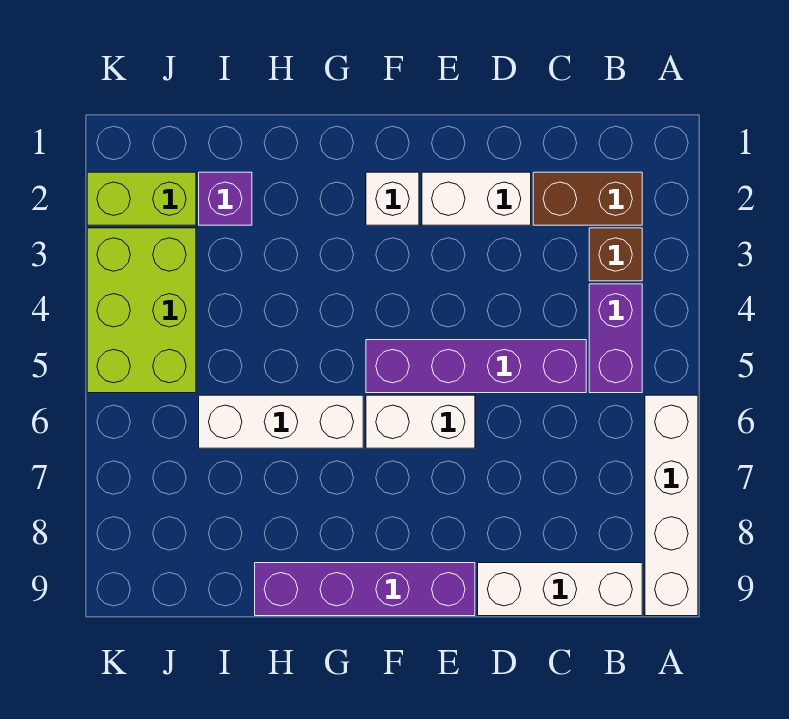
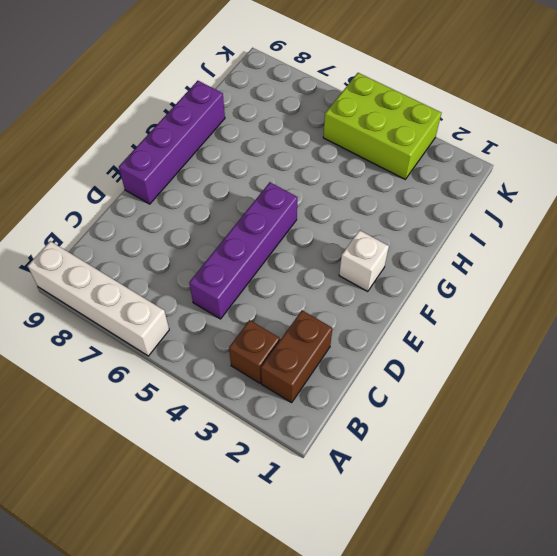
none -> purple 1x2 brick [589,284,642,393]
none -> white 1x3 brick [478,563,642,616]
none -> white 1x2 brick [422,172,531,225]

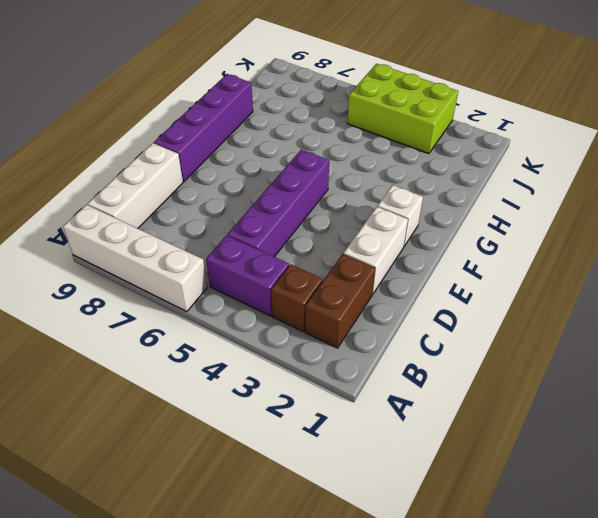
none -> white 1x2 brick [366,395,475,448]
none -> white 1x3 brick [199,395,363,448]
none -> purple 1x1 brick [199,172,252,225]

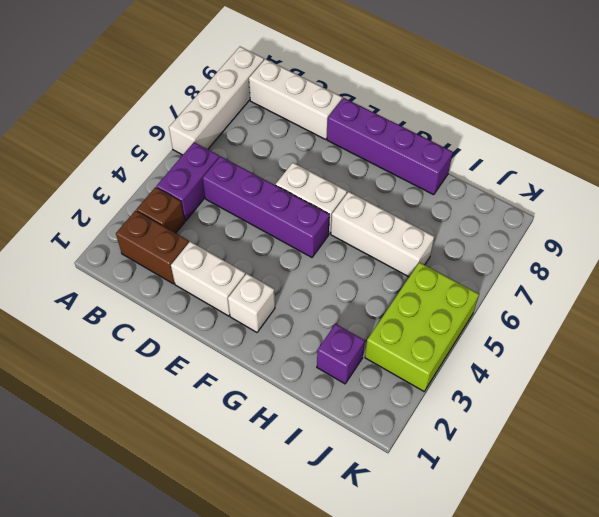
none -> lime 1x2 brick [87,172,196,225]

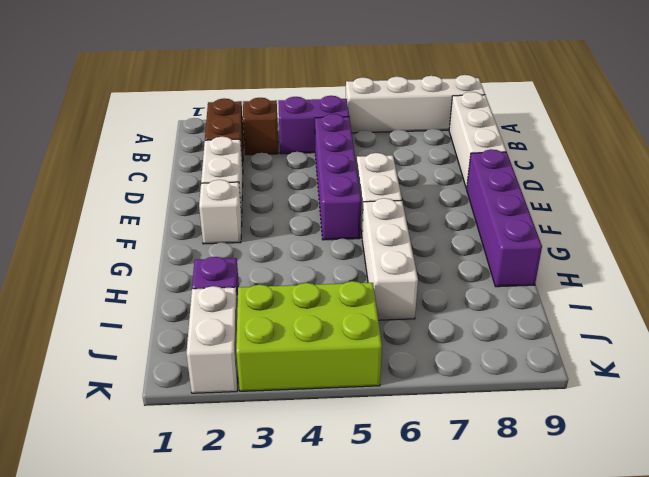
white 1x2 brick [187,286,238,393] -> lime 1x2 brick [87,172,196,225]

